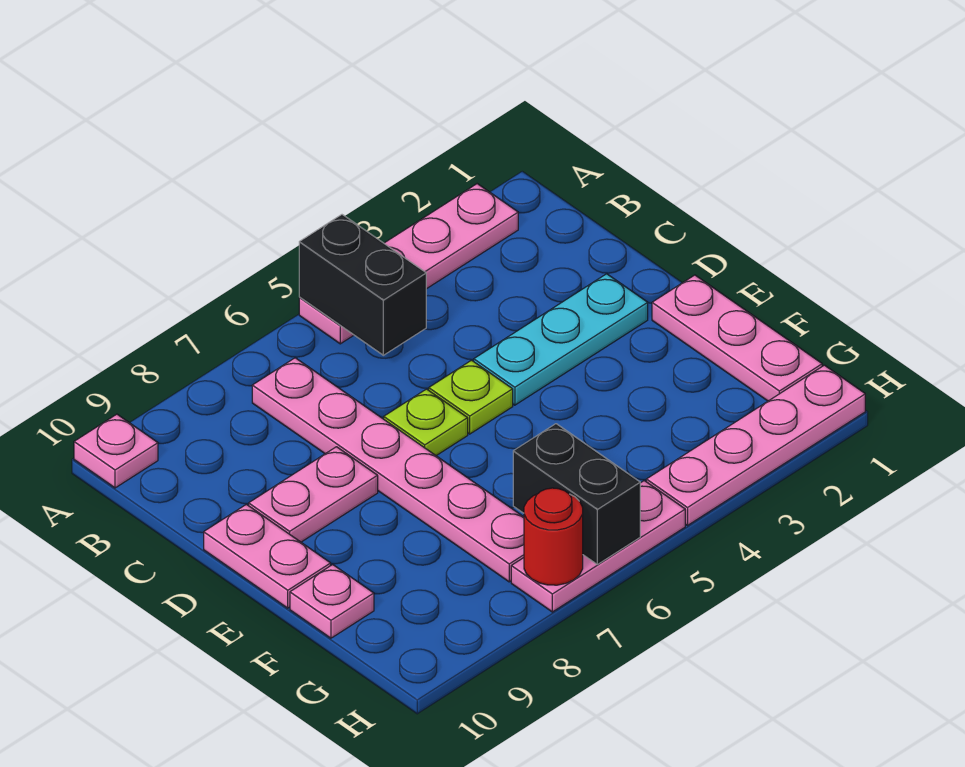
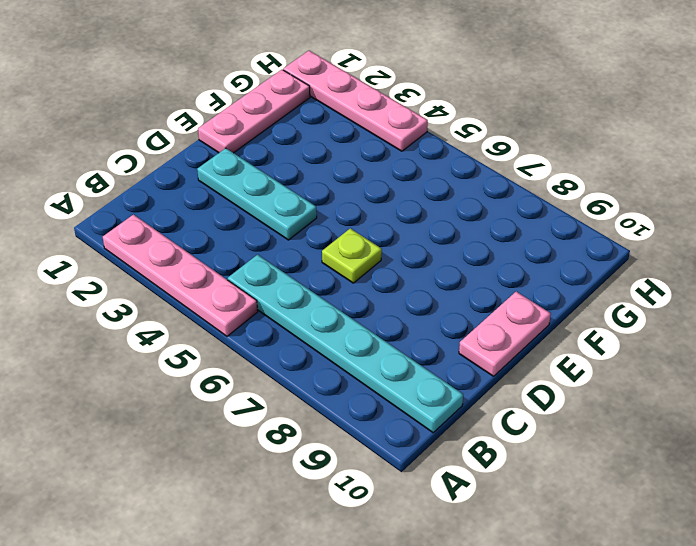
cyan 1x6 plate [228,255,463,433] -> pink 1x6 plate [252,358,524,582]
none -> pink 1x1 plate [74,414,158,488]
none -> lime 1x1 plate [429,360,513,434]
none -> pink 1x2 plate [249,447,378,542]

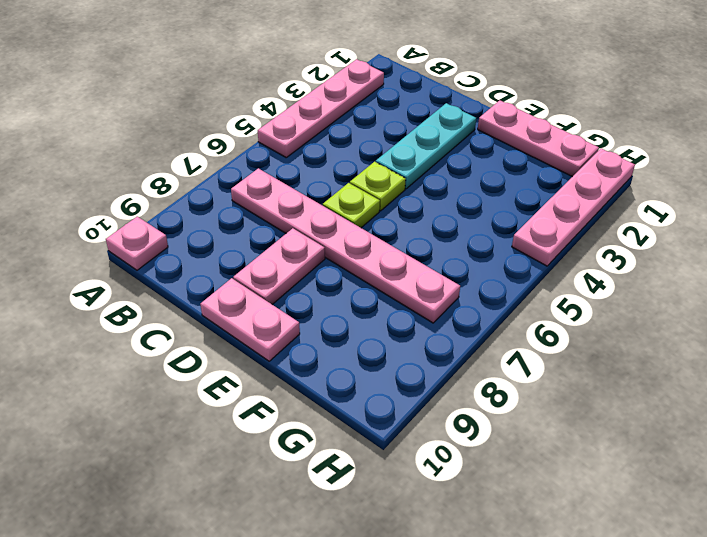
none -> pink 1x1 plate [290,565,374,638]
none -> pink 1x3 plate [511,481,685,612]
none -> black 1x2 brick [299,215,426,355]

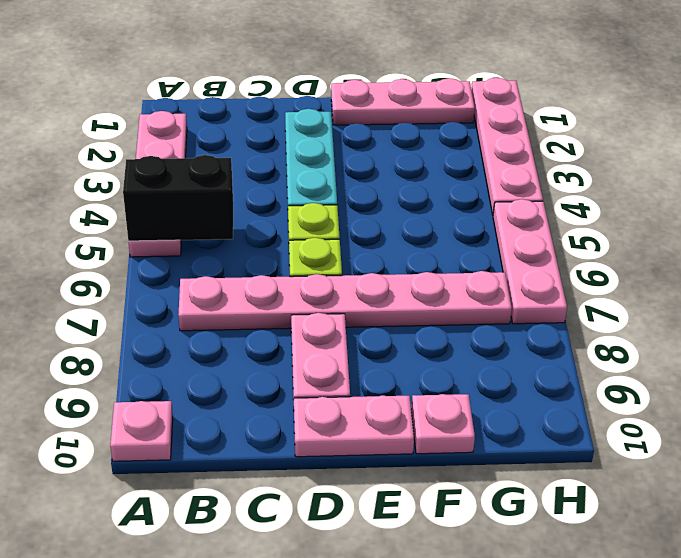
none -> black 1x2 brick [513,424,640,565]
none -> red 1x1 round brick [524,488,583,585]

